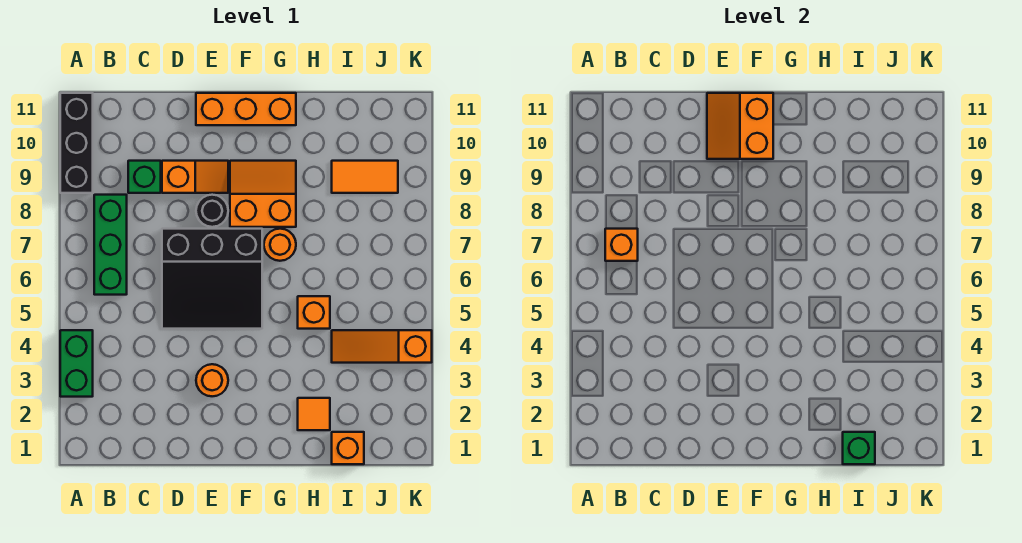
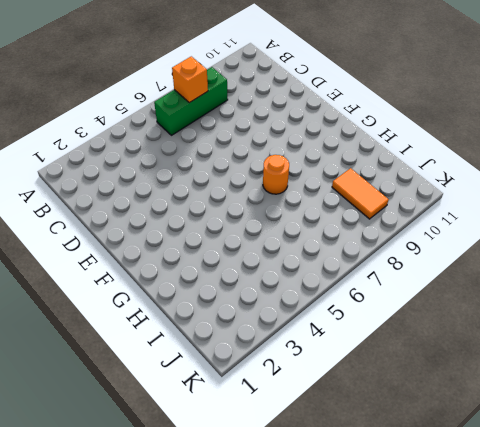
none -> green 1x2 brick [60,330,93,397]
none -> black 1x3 brick [60,93,93,193]
none -> green 1x1 brick [128,161,161,193]

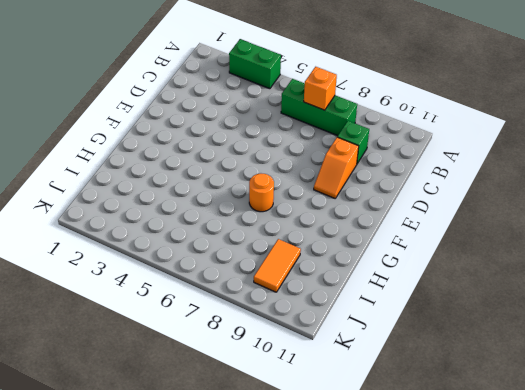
none -> black 1x3 brick [60,93,93,193]
none -> black 3x3 slope [162,229,262,329]
none -> orange 1x1 round brick [196,364,228,396]

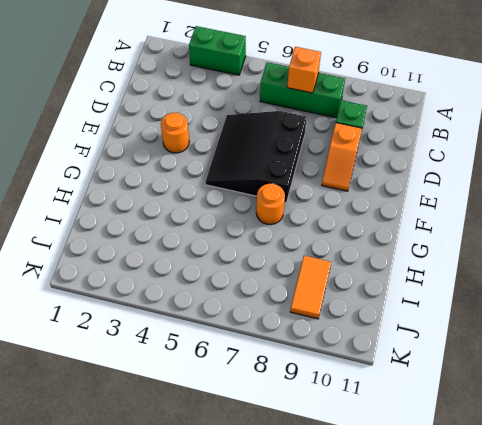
none -> black 1x3 brick [60,93,93,193]
none -> black 1x1 round brick [196,195,228,227]
none -> orange 1x3 brick [196,93,296,125]

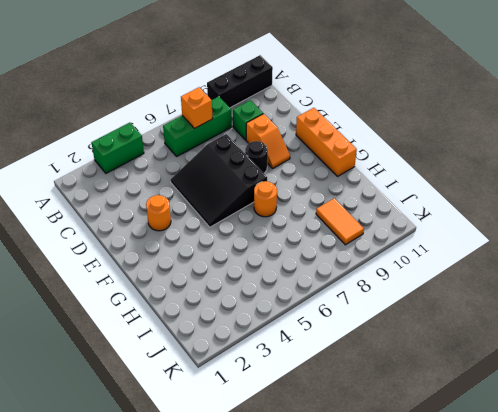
none -> orange 2x2 slope [230,161,296,227]
none -> orange 1x1 tile [298,398,330,430]
none -> orange 1x1 brick [298,296,330,329]

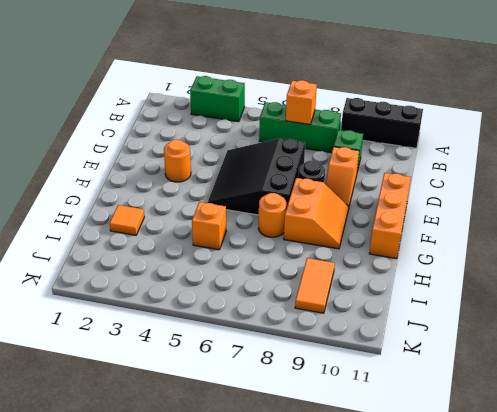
none -> orange 1x1 brick [332,432,364,464]
none -> orange 1x3 slope [332,330,432,363]
none -> orange 2x2 slope [707,93,773,159]

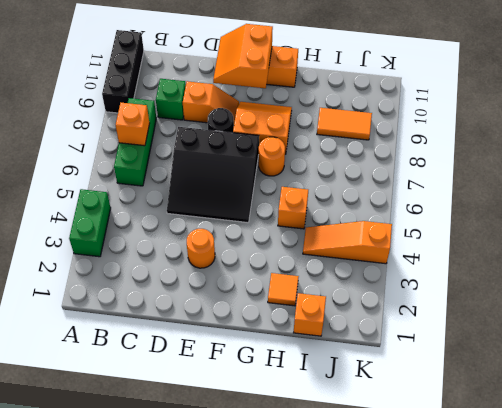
none -> green 1x1 brick [843,432,875,464]

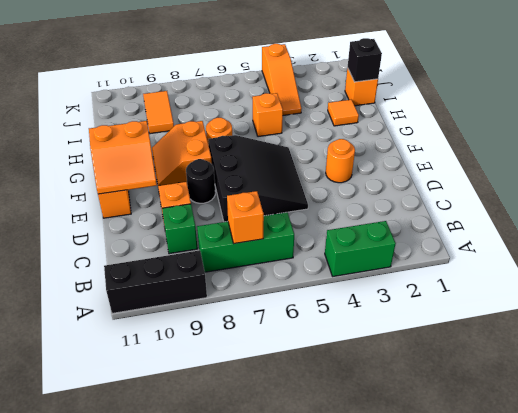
black 1x1 brick [347,38,382,82] -> green 1x1 brick [843,432,875,464]

